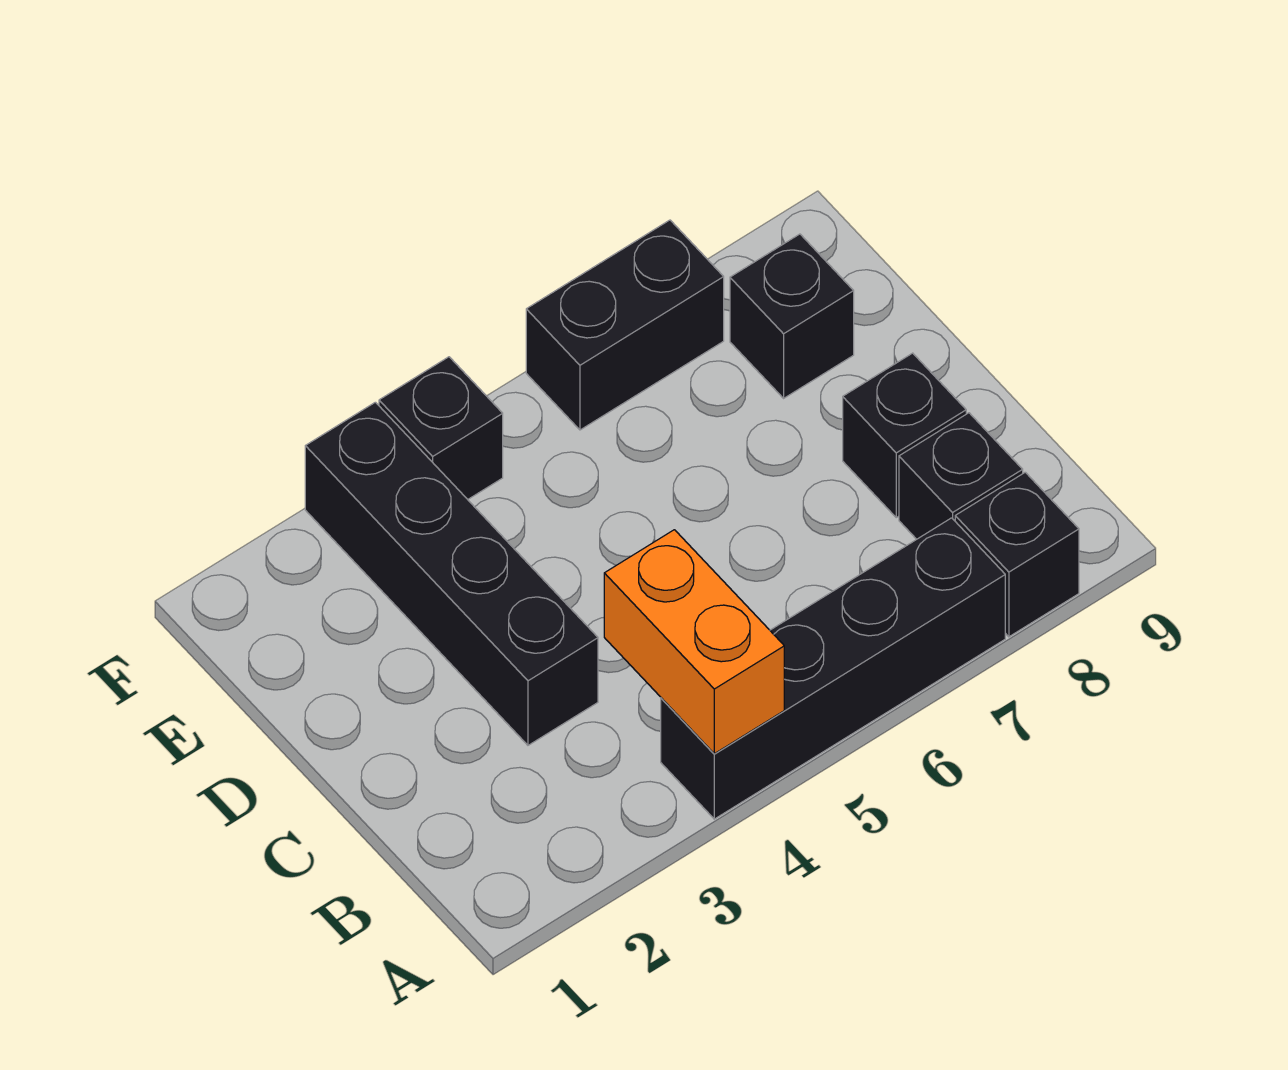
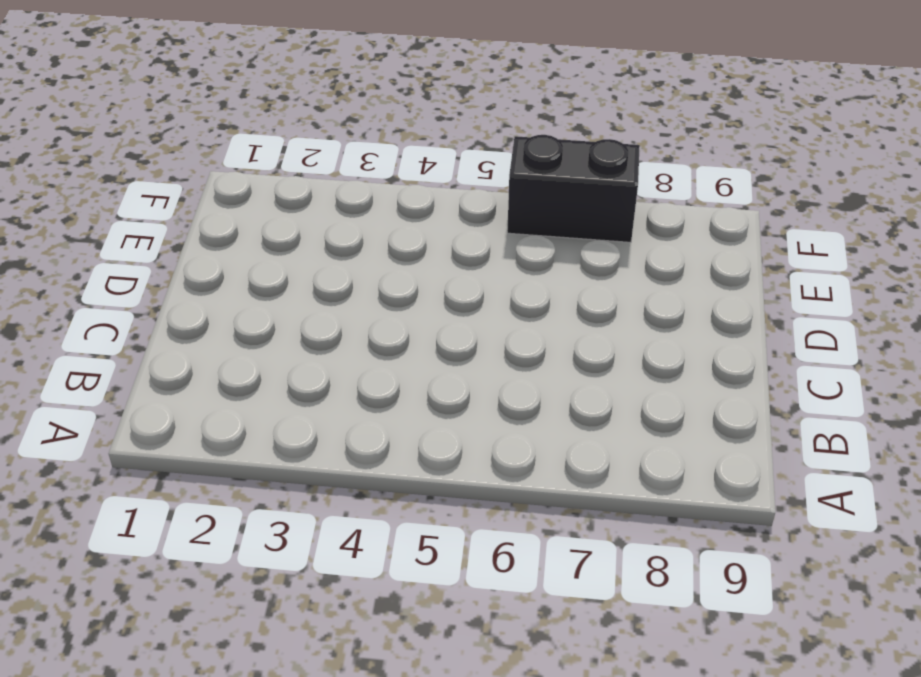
none -> black 1x4 brick [661,518,1005,819]
none -> black 1x1 brick [955,472,1079,637]

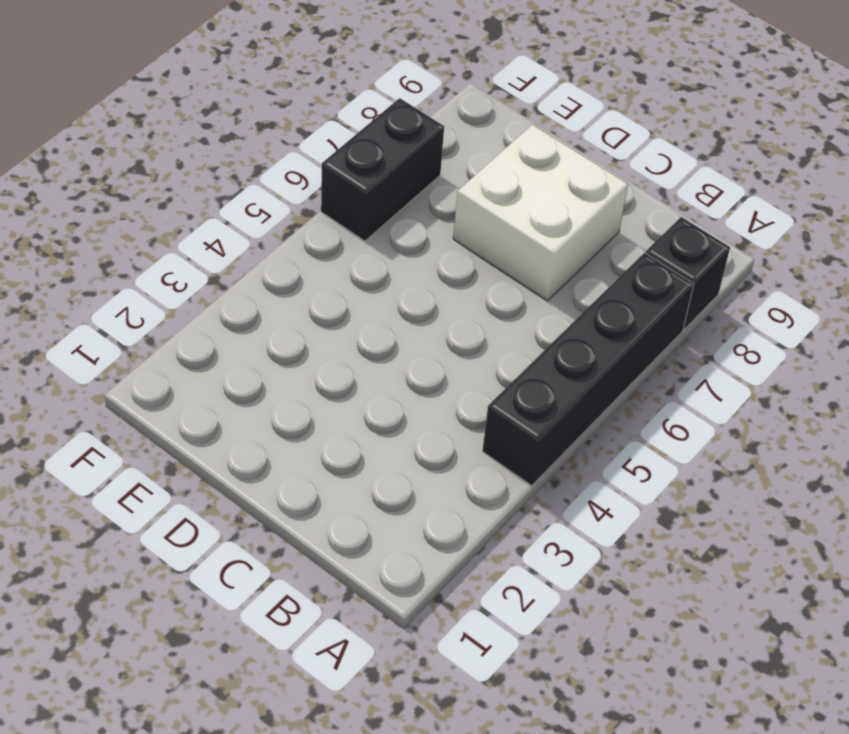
white 2x2 brick [453,125,628,301] -> black 1x1 brick [843,353,966,517]
none -> black 1x1 brick [899,413,1023,539]
none -> black 1x4 brick [305,402,598,745]

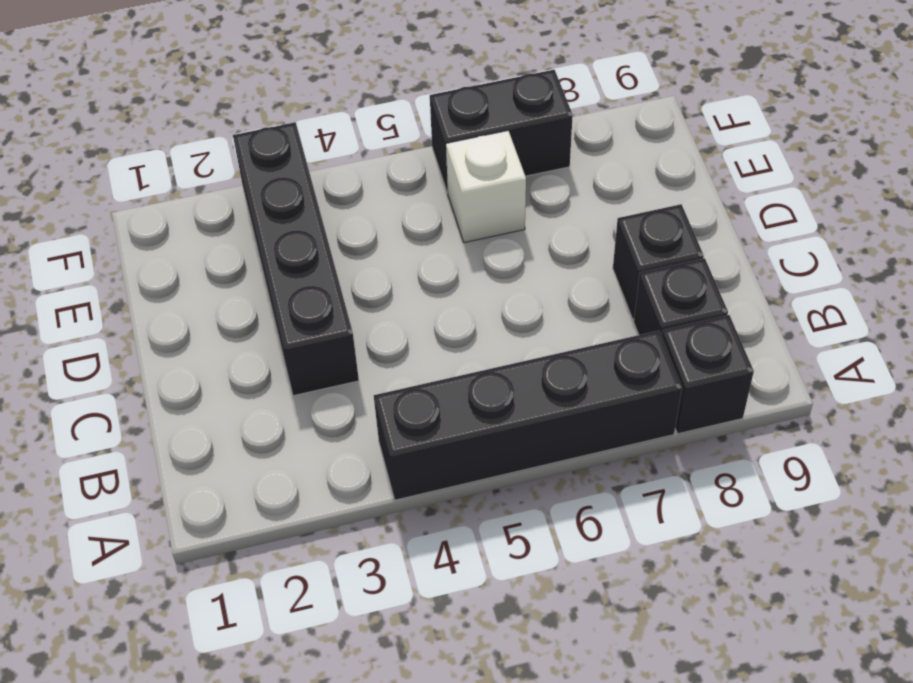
white 1x1 brick [446,131,526,243] -> none
none -> black 1x1 brick [730,234,854,398]
none -> black 1x1 brick [379,357,503,499]

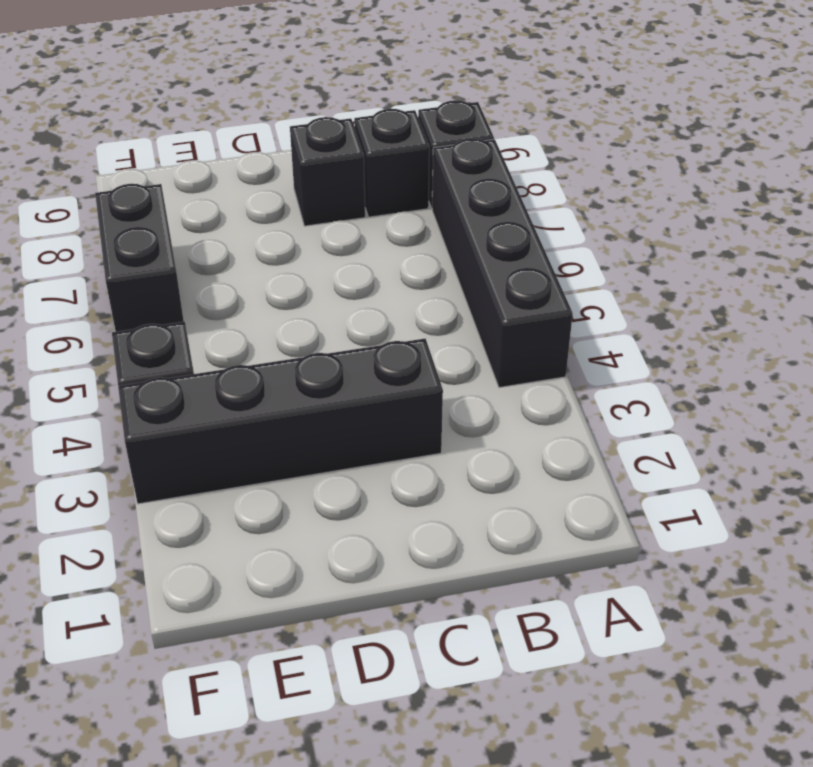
none -> black 1x1 brick [730,234,854,398]
none -> orange 1x2 brick [604,530,784,754]

